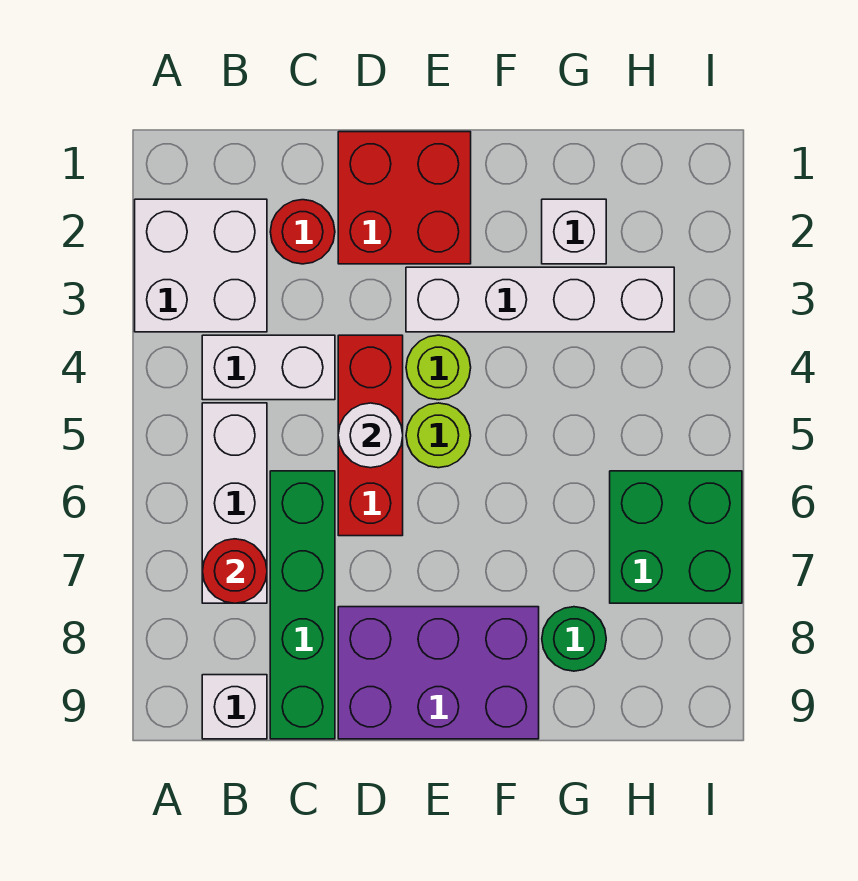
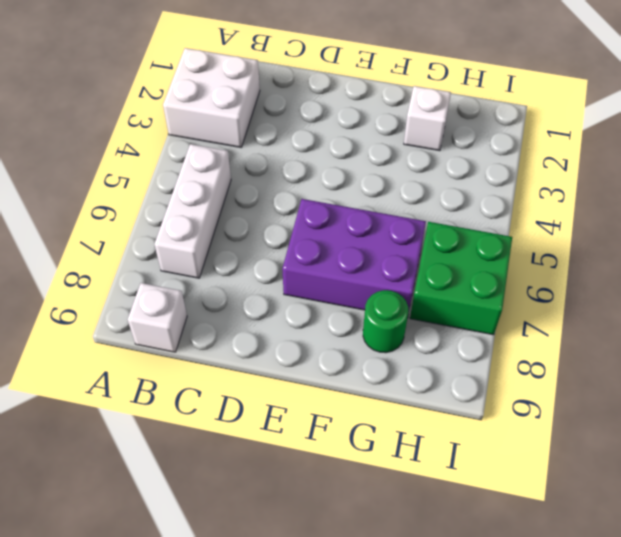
purple 2x3 brick [282,199,426,314] -> purple 2x3 brick moved to [338,607,539,739]
none -> white 1x2 brick [202,335,335,400]
none -> red 1x1 round brick [270,200,335,264]
none -> green 1x4 brick [270,471,335,739]

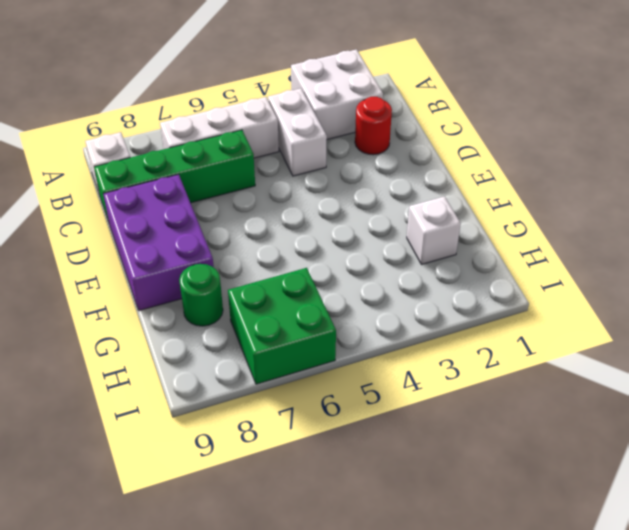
none -> red 2x2 brick [338,132,471,264]
none -> red 1x3 brick [338,335,403,536]
none -> white 1x4 brick [406,267,674,332]

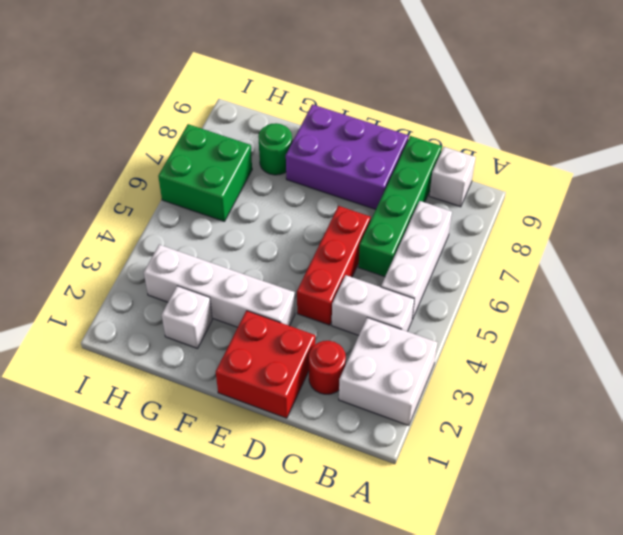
none -> lime 1x1 round brick [406,335,471,400]
none -> lime 1x1 round brick [406,403,471,468]
none -> red 1x1 round brick [203,539,267,603]

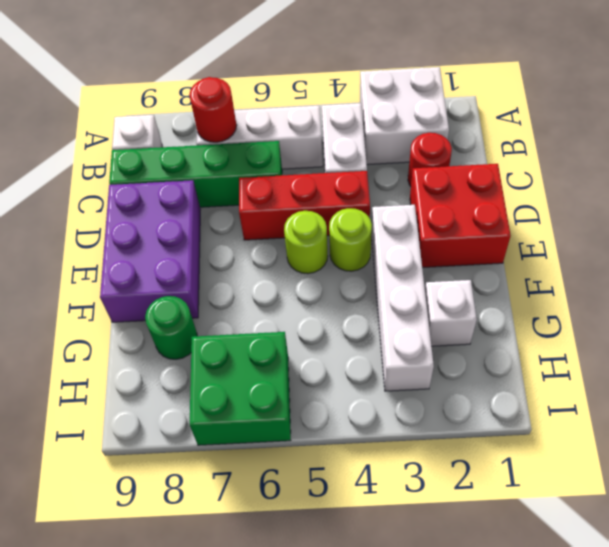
none -> white 1x1 round brick [338,403,403,468]

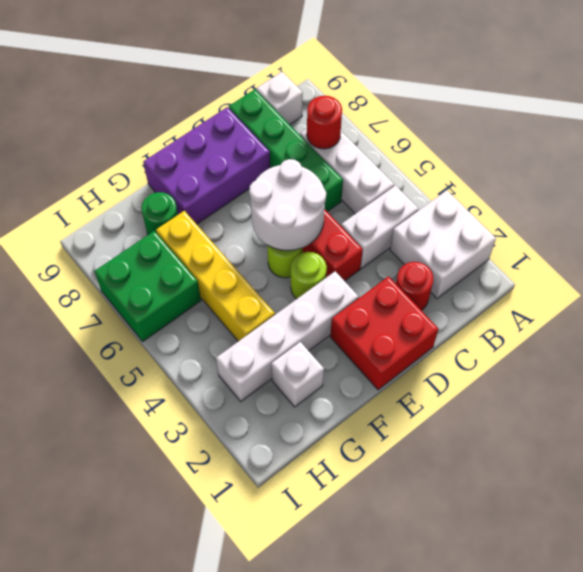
white 2x2 round brick [249,159,326,250] -> white 1x1 round brick [338,403,403,468]
yellow 1x4 brick [156,211,275,341] -> none

